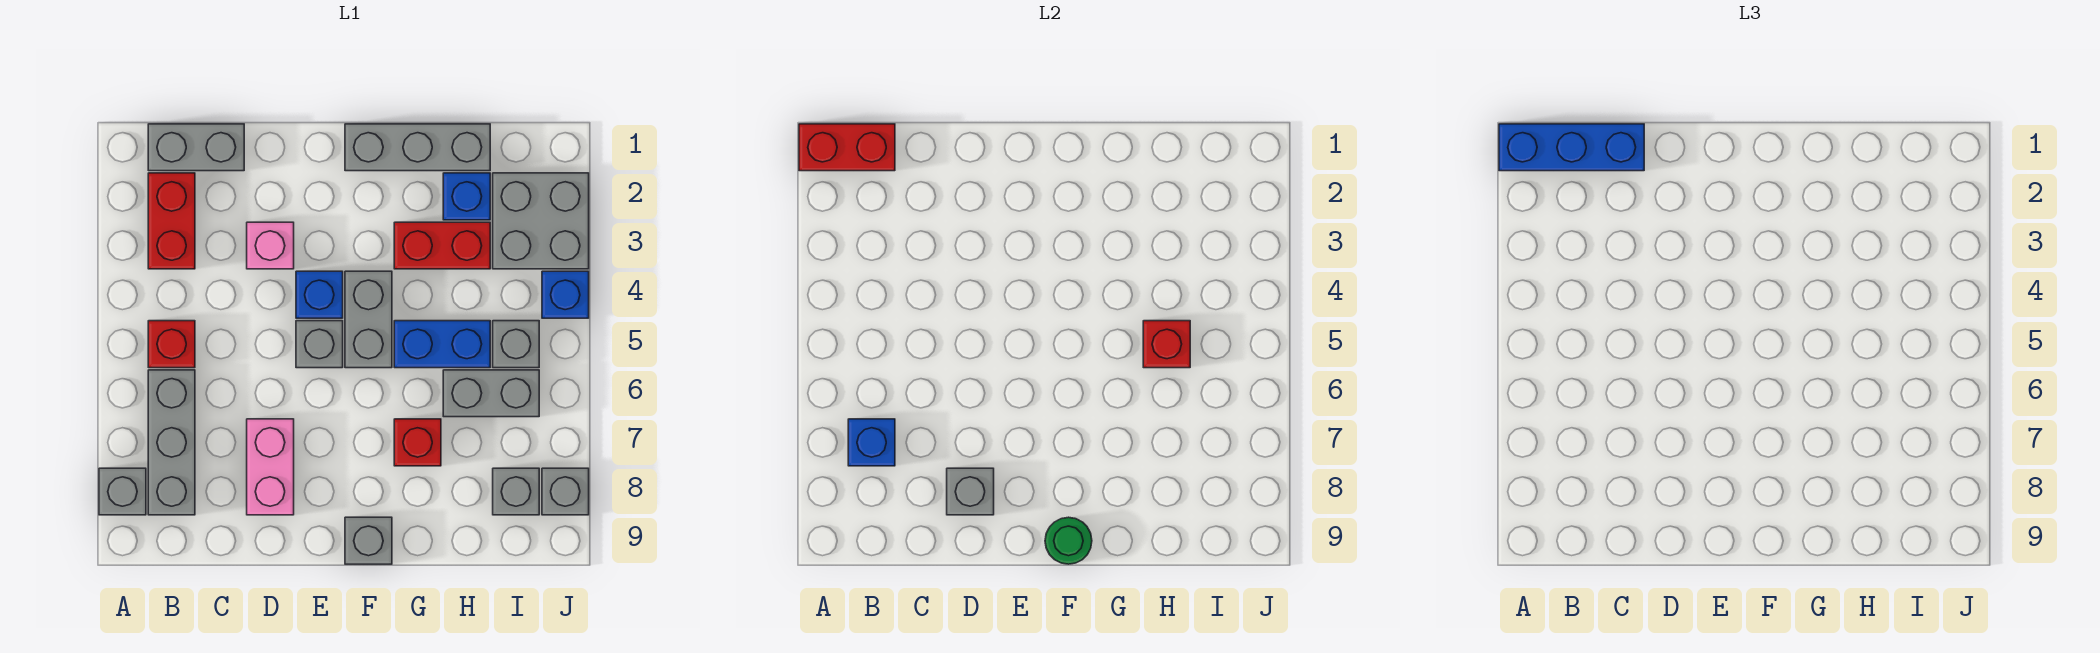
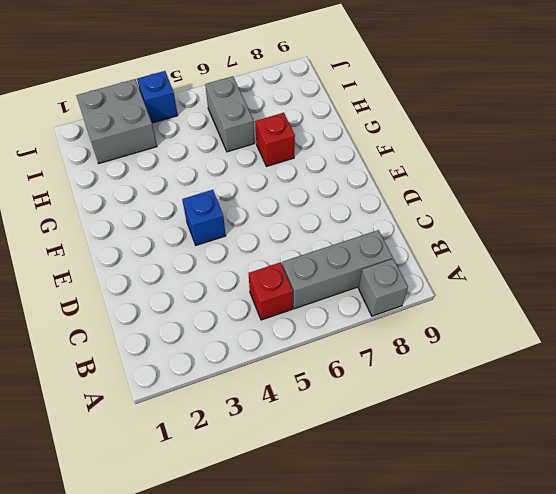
none -> grey 1x2 brick [148,124,244,171]
none -> red 1x2 brick [148,173,195,269]
none -> pink 1x1 brick [247,222,294,269]

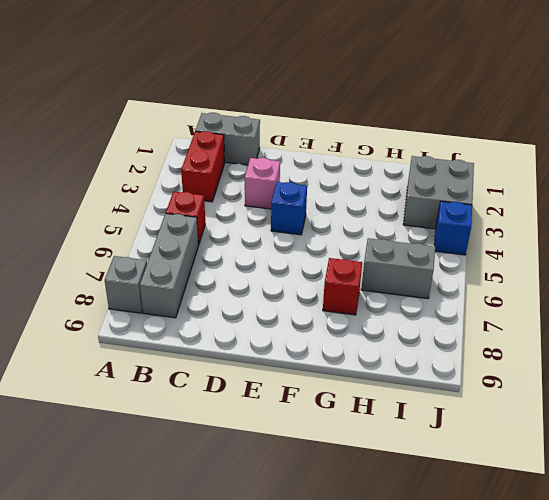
none -> pink 1x2 brick [247,419,294,515]
none -> grey 1x1 brick [296,321,343,368]
none -> grey 1x3 brick [345,124,490,171]

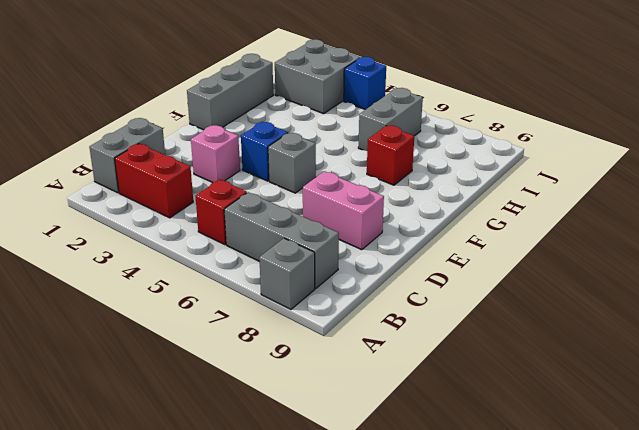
none -> grey 1x2 brick [345,271,392,368]
none -> grey 1x1 brick [345,517,392,564]
none -> red 1x2 brick [394,222,490,269]

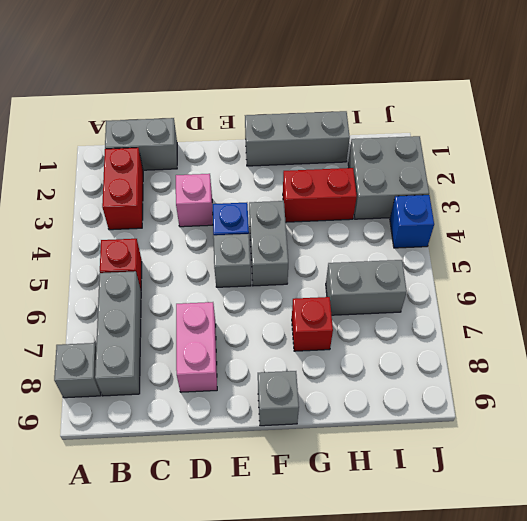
none -> blue 1x2 brick [394,321,490,368]
none -> blue 1x1 brick [443,173,490,220]
none -> grey 1x1 brick [493,321,539,368]

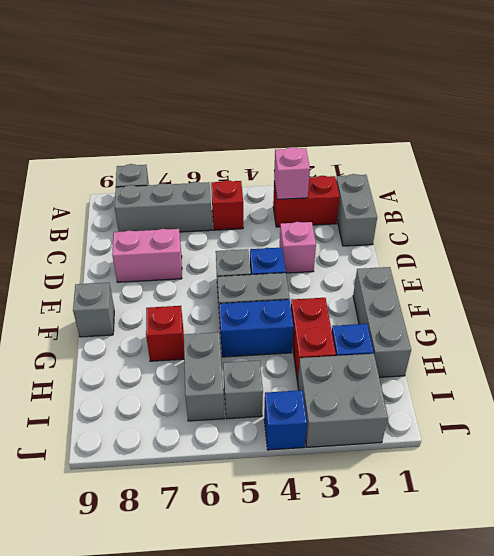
pink 1x1 brick [274,147,310,199] -> none
blue 1x2 brick [219,300,293,357] -> blue 1x2 brick turned to [394,321,490,368]
none -> grey 1x1 brick [493,468,539,515]
none -> grey 1x1 brick [542,468,589,515]
none -> red 1x2 brick [799,124,895,171]

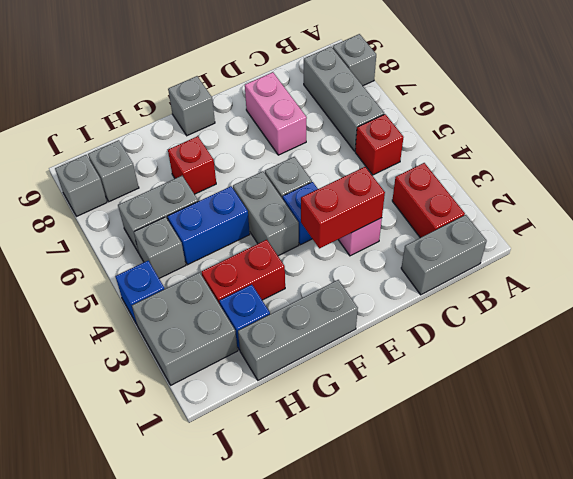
red 1x2 brick [301,167,385,248] -> red 1x2 brick moved to [799,124,895,171]
none -> blue 1x1 brick [848,419,895,466]
none -> grey 1x1 brick [947,468,994,515]
none -> green 1x1 round brick [1045,517,1092,564]

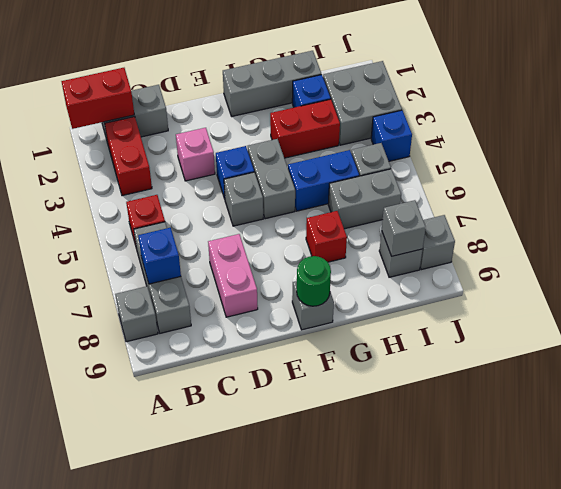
grey 1x1 brick [382,200,426,256] -> grey 1x1 brick moved to [947,468,994,515]
none -> red 1x1 brick [1143,321,1190,368]
none -> blue 1x3 brick [1499,124,1644,171]

